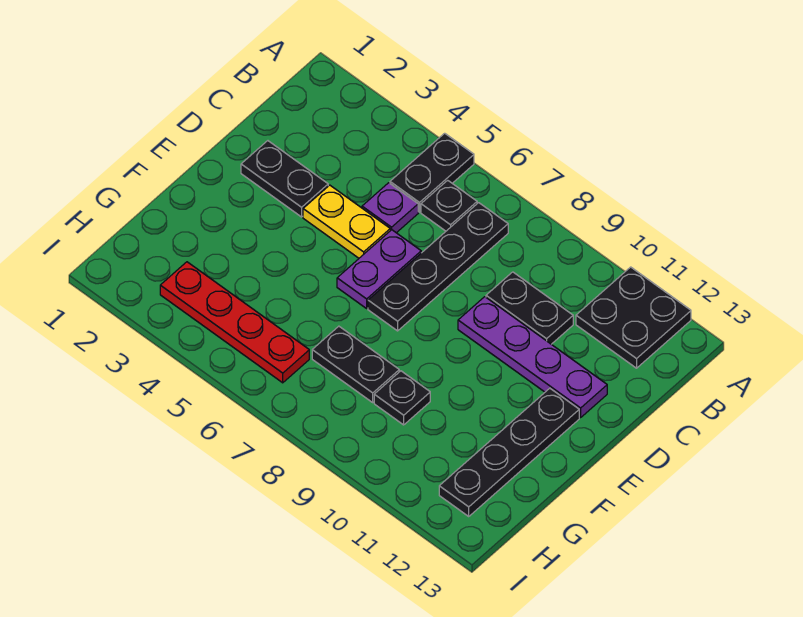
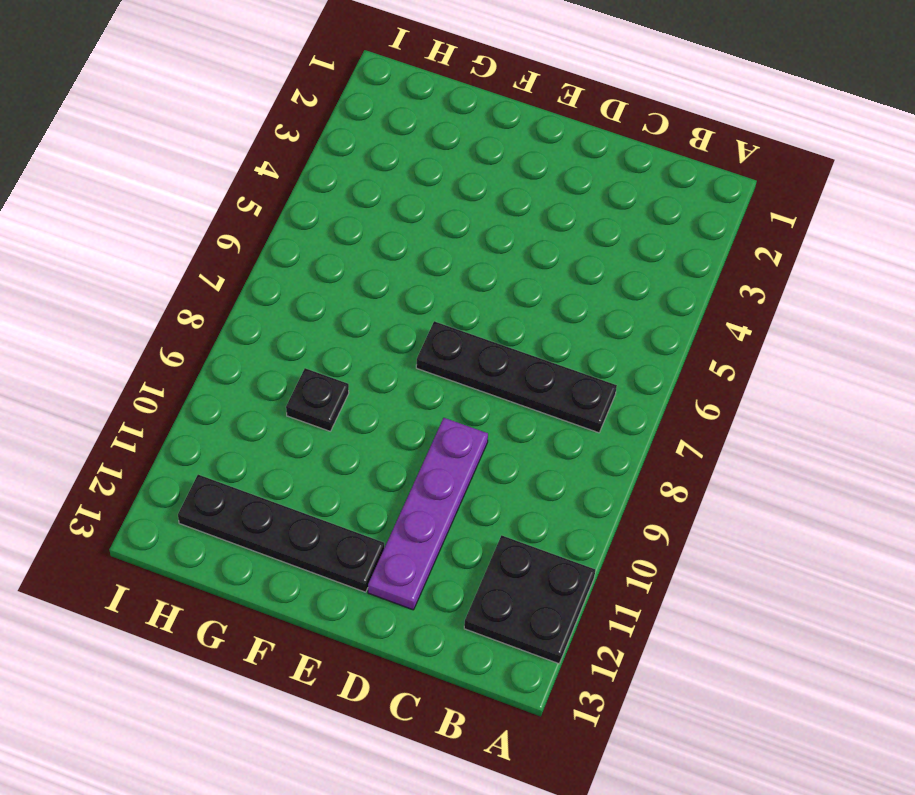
none -> black 1x2 plate [390,133,474,212]
none -> black 1x1 plate [421,180,477,231]
none -> purple 1x1 plate [362,183,418,233]

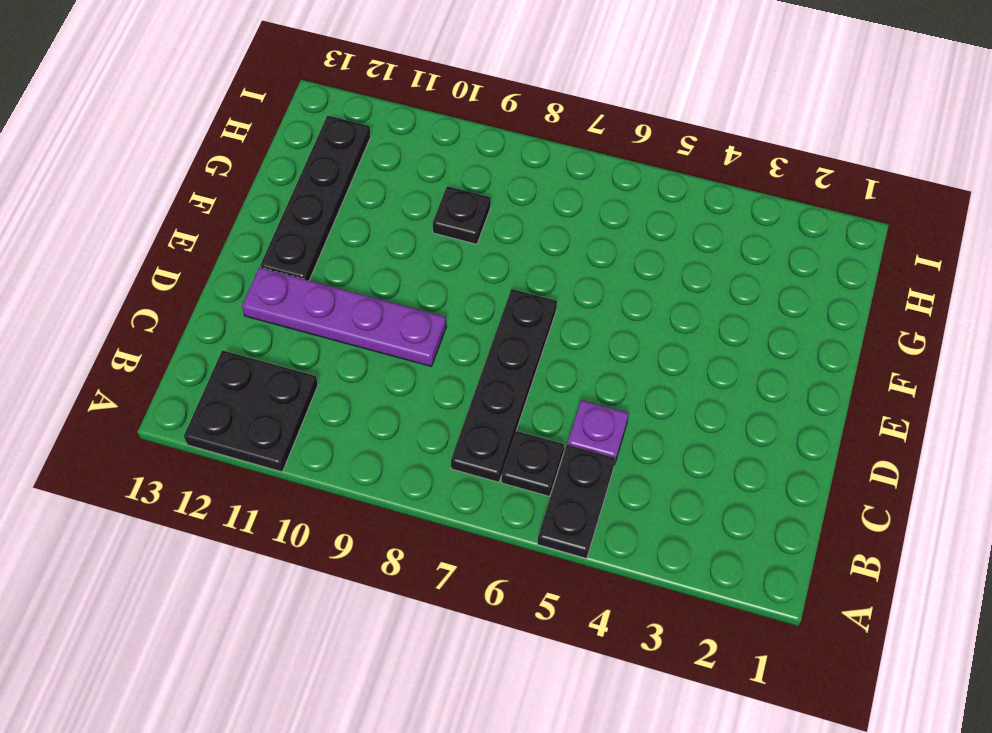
none -> black 1x2 plate [486,272,573,344]
none -> black 1x2 plate [241,141,328,217]
none -> yellow 1x2 plate [303,185,390,258]

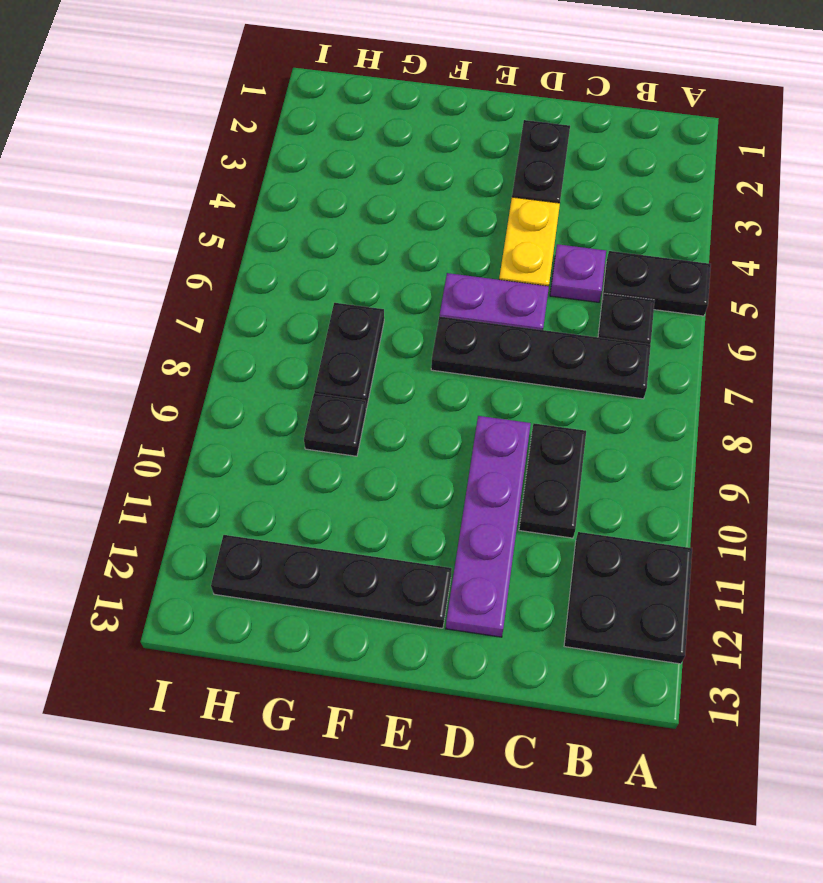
none -> red 1x4 plate [160,262,309,383]

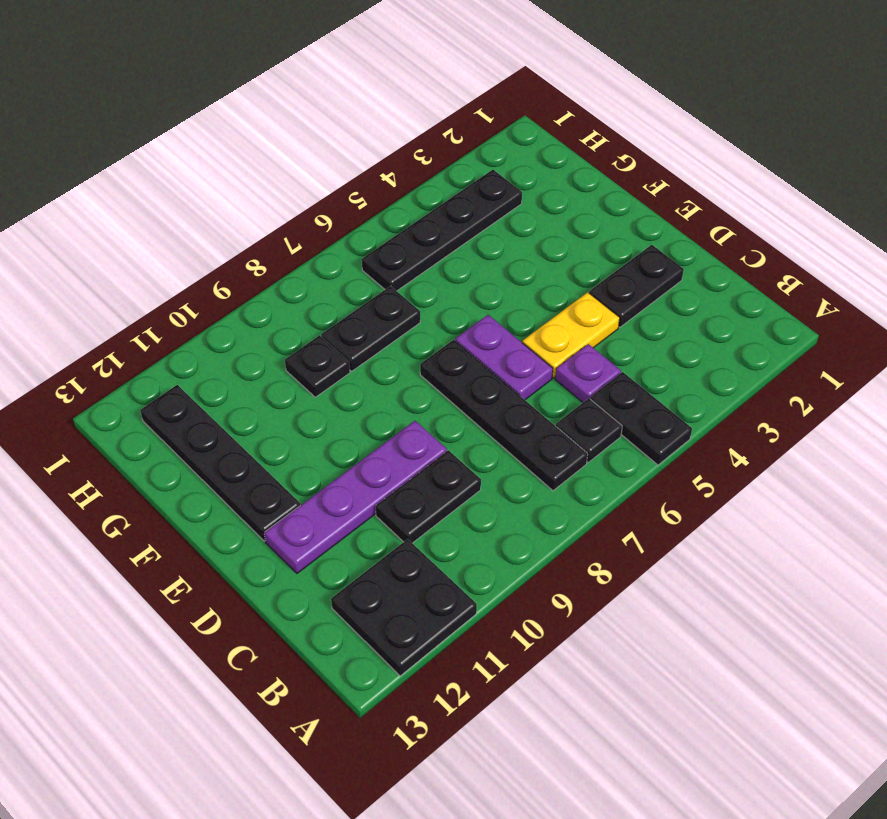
black 1x4 plate [362,170,522,291] -> red 1x4 plate [160,262,309,383]

